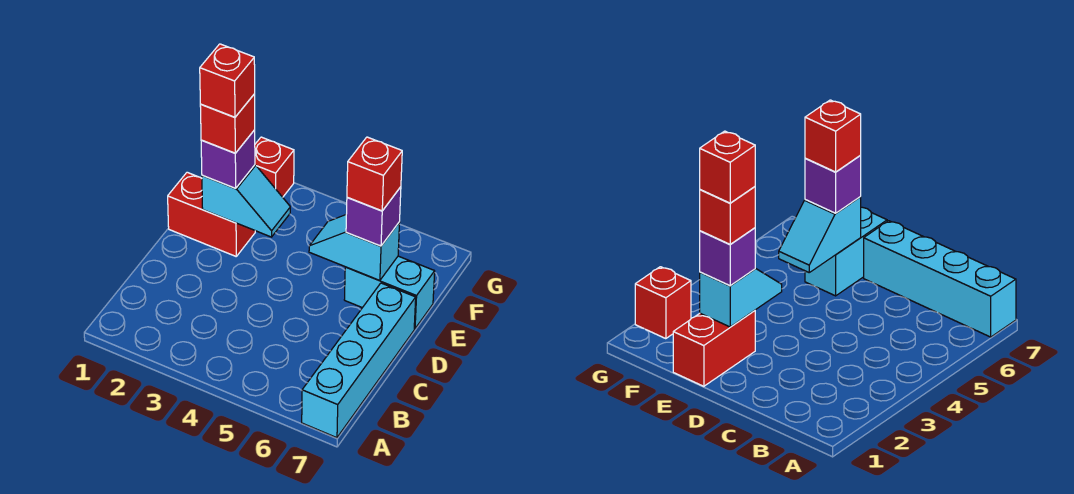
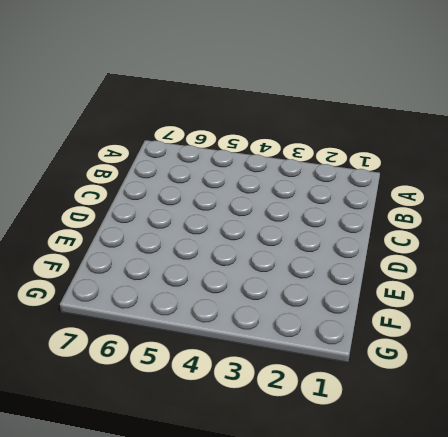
none -> cyan 1x4 brick [302,283,416,438]
none -> red 1x2 brick [168,172,255,256]

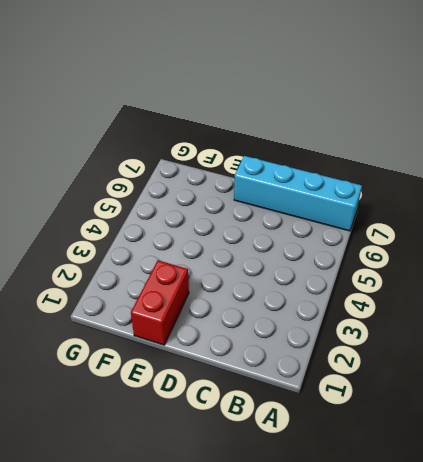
none -> cyan 1x2 brick [344,256,435,329]
none -> red 1x1 brick [255,137,294,197]

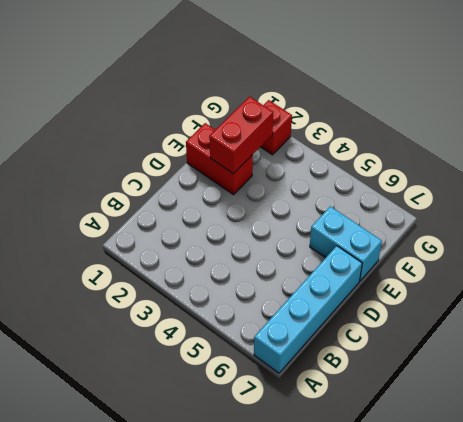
red 1x2 brick [209,97,273,174] -> cyan 1x2 slope [202,165,290,237]
none -> cyan 1x2 slope [309,215,400,281]
none -> purple 1x1 brick [201,130,255,188]

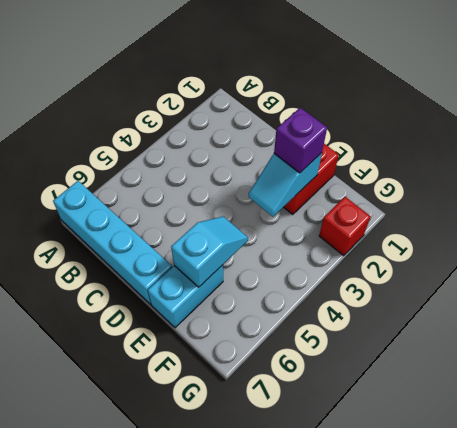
none -> purple 1x1 brick [346,187,401,246]
none -> red 1x1 brick [200,94,255,153]

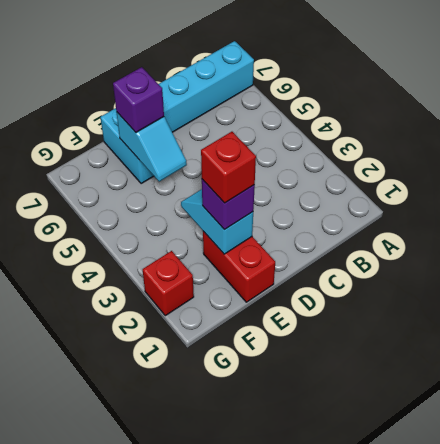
none -> red 1x1 brick [347,137,402,211]
none -> red 1x1 brick [200,44,255,117]

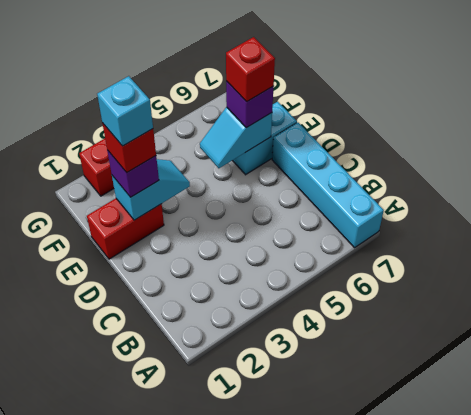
cyan 1x1 brick [97,76,153,146] -> red 1x1 brick [200,44,255,117]

